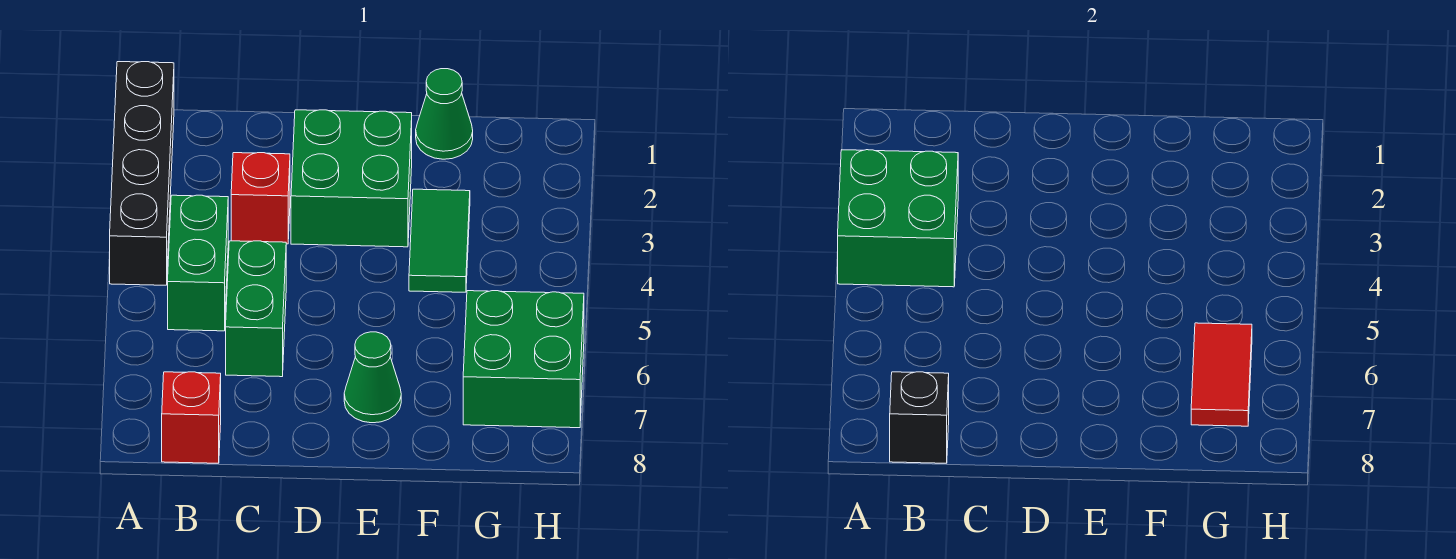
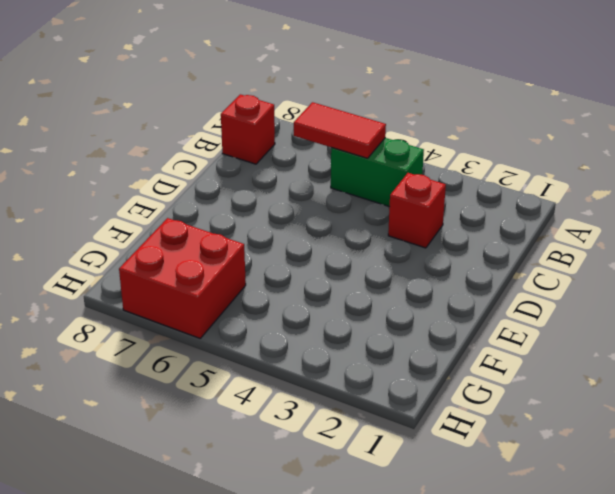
red 1x2 tile [294,102,386,158] -> red 1x2 tile moved to [1191,323,1252,426]
red 2x2 brick [119,218,246,338] -> green 2x2 brick [463,291,584,428]
none -> black 1x4 brick [110,62,174,285]
none -> green 1x2 brick [226,241,286,377]
none -> green 2x2 brick [291,110,412,247]

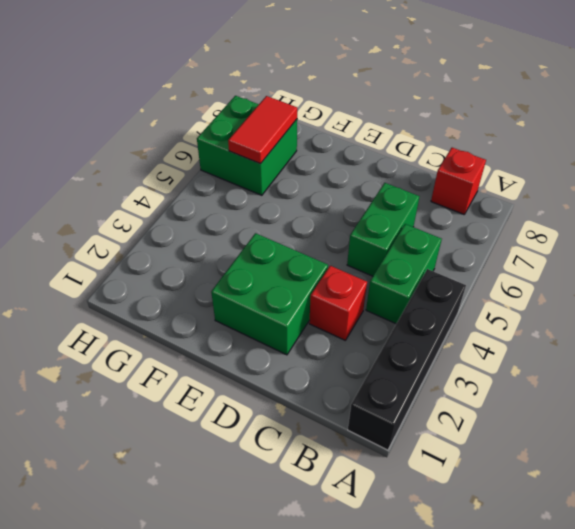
none -> green 1x1 cone [344,332,401,423]
none -> green 1x1 cone [416,69,473,159]
none -> green 1x2 tile [409,189,470,292]

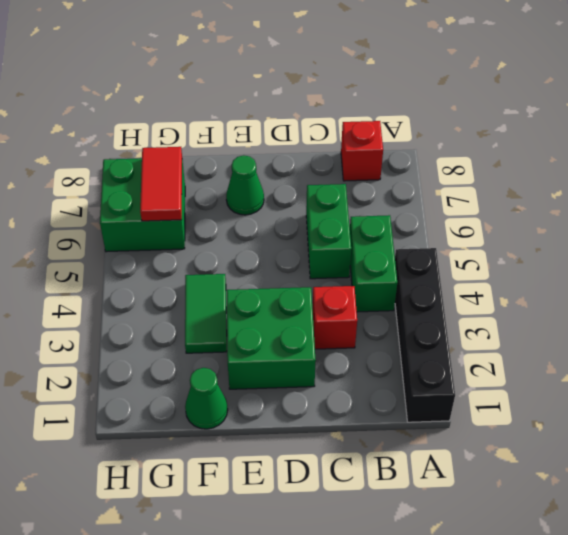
none -> green 2x2 brick [838,150,958,287]
none -> black 1x1 brick [890,372,949,463]

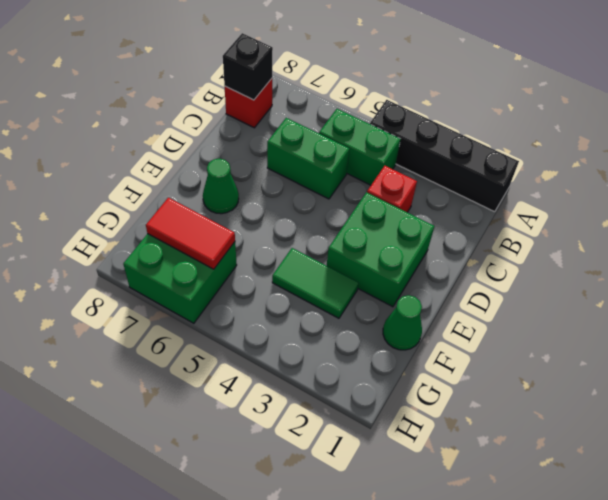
none -> green 2x2 brick [838,150,958,287]

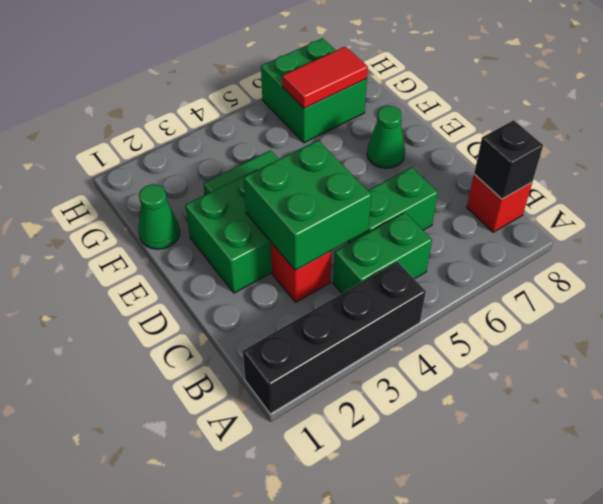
green 2x2 brick [244,140,371,270] -> green 2x2 brick moved to [838,150,958,287]

